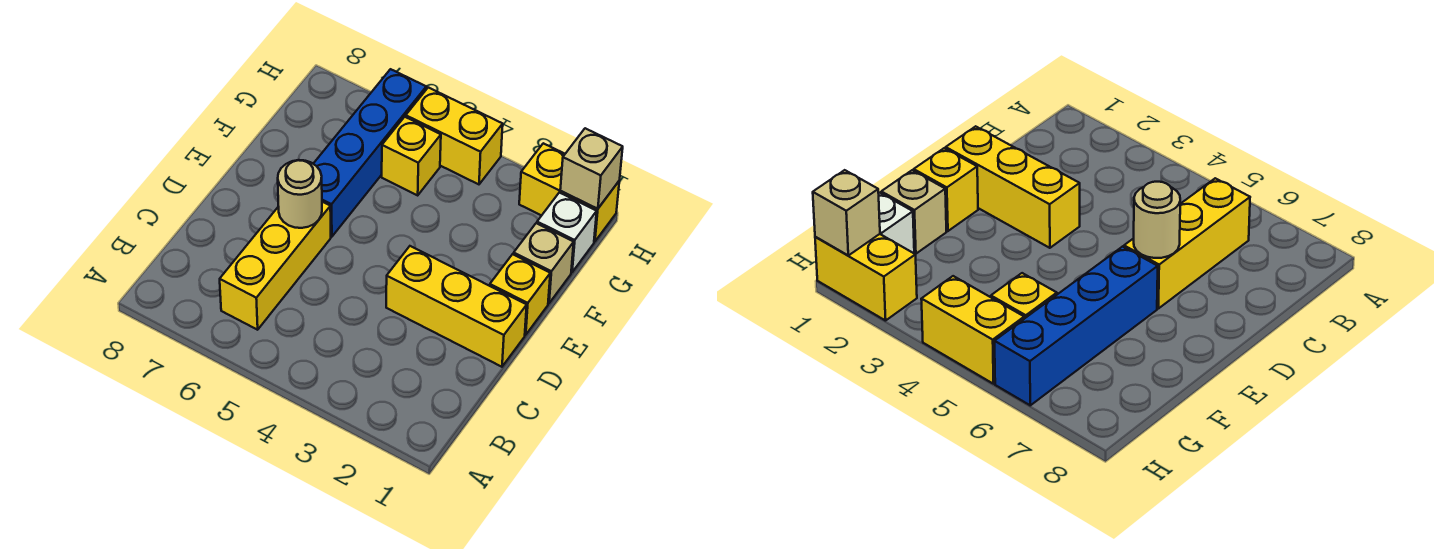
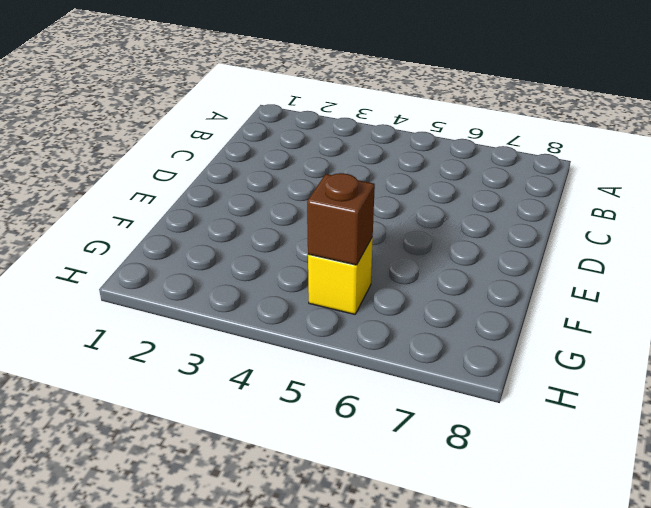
brown 1x1 brick [307,173,375,265] -> none
none -> yellow 1x3 brick [220,202,331,330]
none -> yellow 1x3 brick [386,246,527,367]

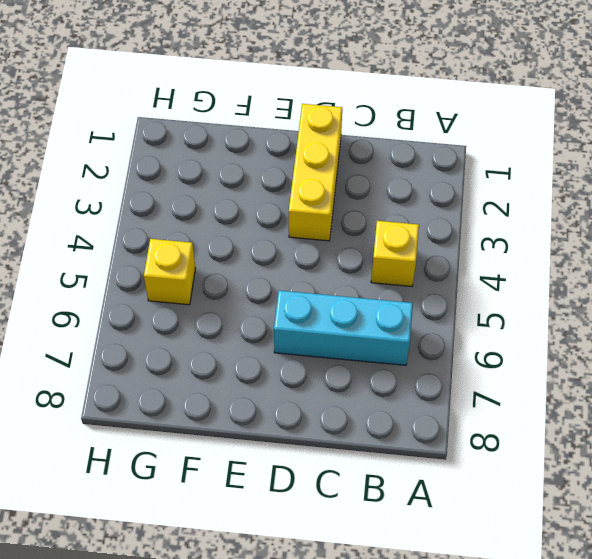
yellow 1x1 brick [371,221,419,286] -> yellow 1x1 brick moved to [490,254,550,335]
cyan 1x3 brick [274,291,413,365] -> yellow 1x3 brick [220,202,331,330]
none -> blue 1x4 brick [313,69,426,237]
none -> tan 1x1 brick [514,223,574,303]

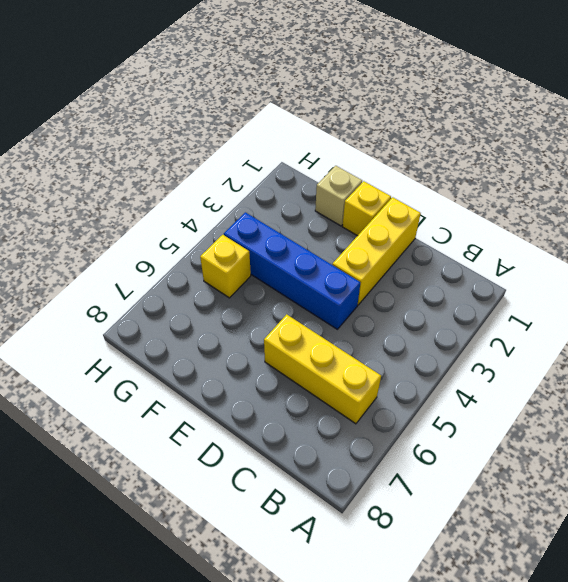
blue 1x4 brick [224,212,360,329] -> blue 1x4 brick moved to [313,69,426,237]
none -> white 1x1 brick [537,193,597,272]
none -> yellow 1x2 brick [519,143,619,242]

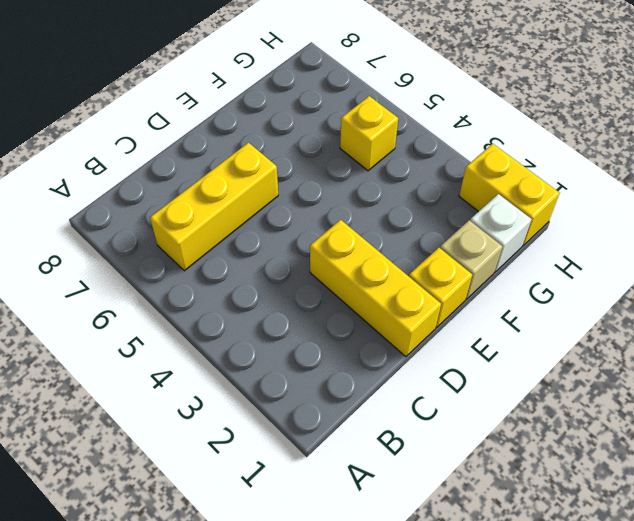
none -> blue 1x4 brick [313,69,426,237]
none -> yellow 1x2 brick [406,88,503,184]

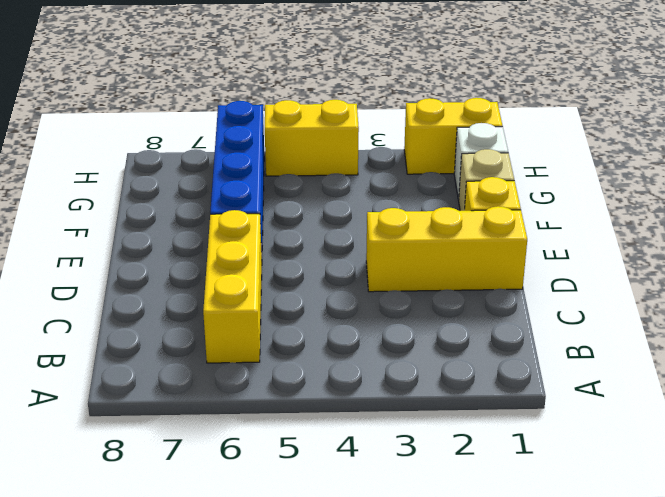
none -> yellow 1x1 brick [382,117,441,195]
none -> tan 1x1 round brick [278,160,322,228]

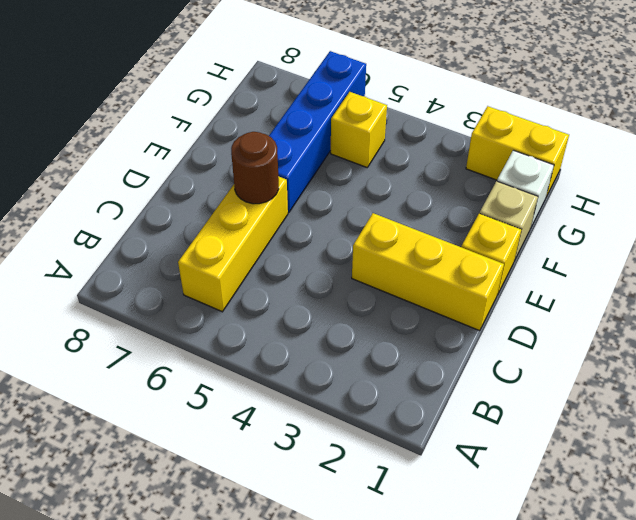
brown 1x1 round brick [231,132,279,204] -> tan 1x1 round brick [278,160,322,228]
none -> yellow 1x2 brick [406,88,503,184]
none -> tan 1x1 brick [560,128,623,209]

